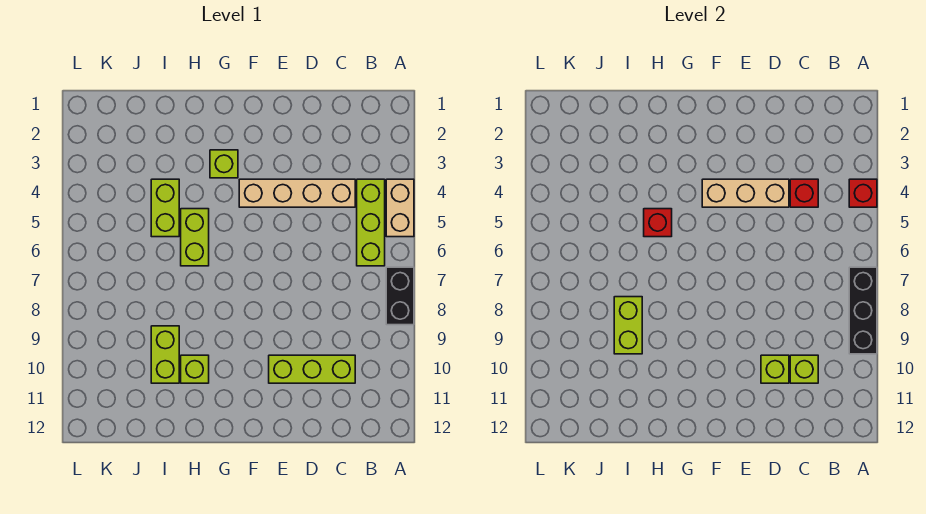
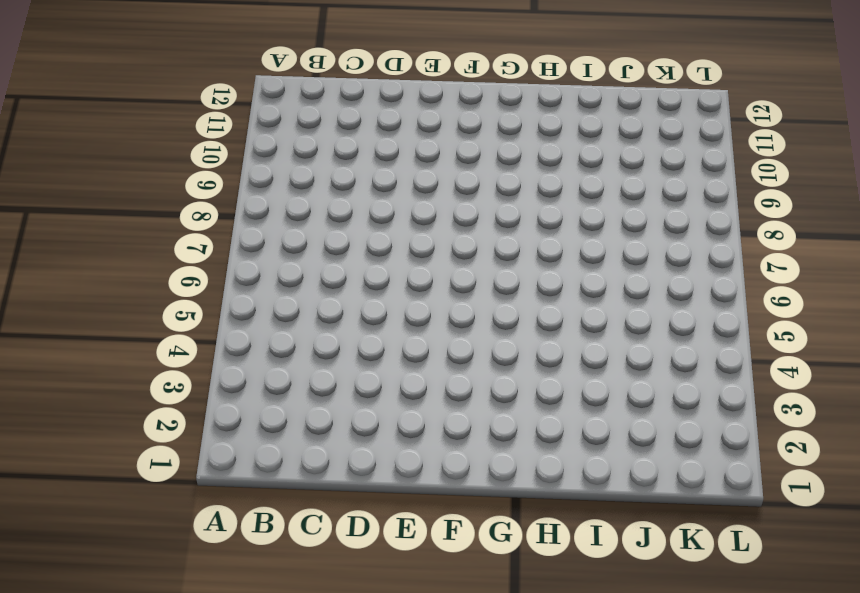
none -> tan 1x2 brick [386,179,414,237]
none -> black 1x2 brick [386,267,414,325]
none -> lime 1x3 brick [357,179,385,266]

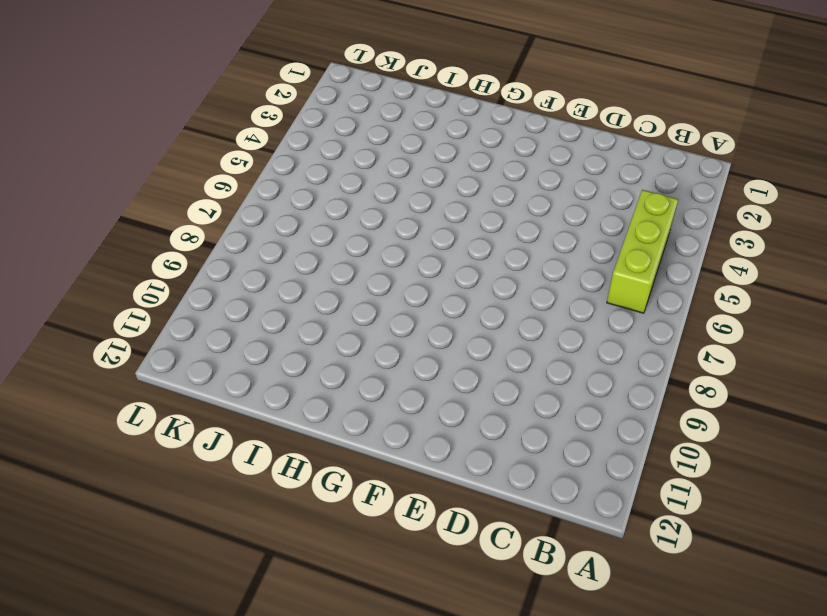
none -> tan 1x2 brick [386,179,414,237]
none -> black 1x2 brick [386,267,414,325]
none -> tan 1x4 brick [239,179,355,207]

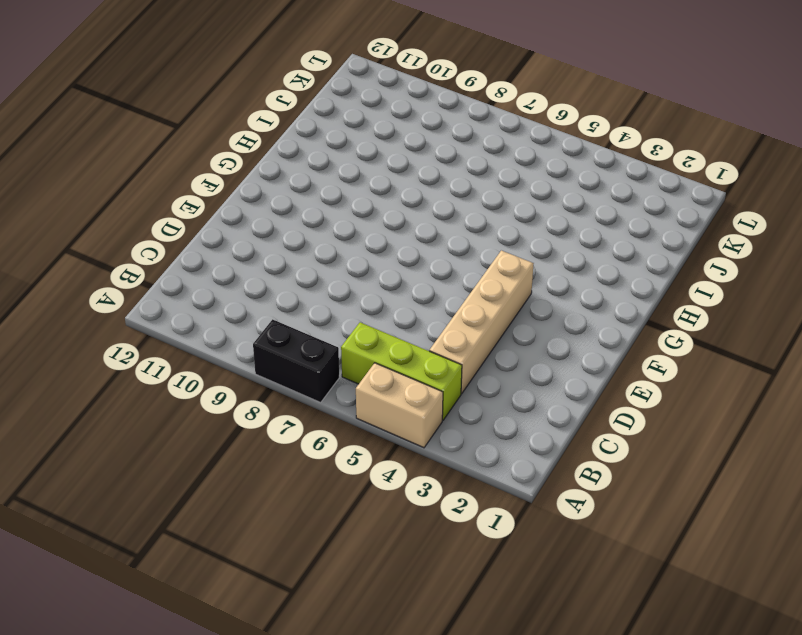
none -> lime 1x3 brick [269,355,355,383]
none -> lime 1x1 brick [210,150,238,178]
none -> lime 1x2 brick [181,209,209,266]

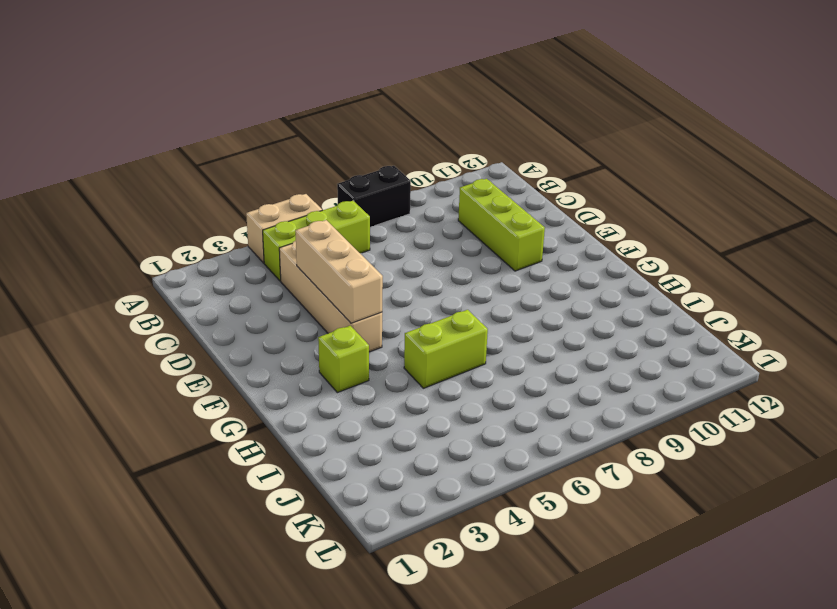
none -> lime 1x1 brick [181,355,209,383]
none -> lime 1x2 brick [151,179,179,237]
none -> lime 1x2 brick [151,326,179,383]

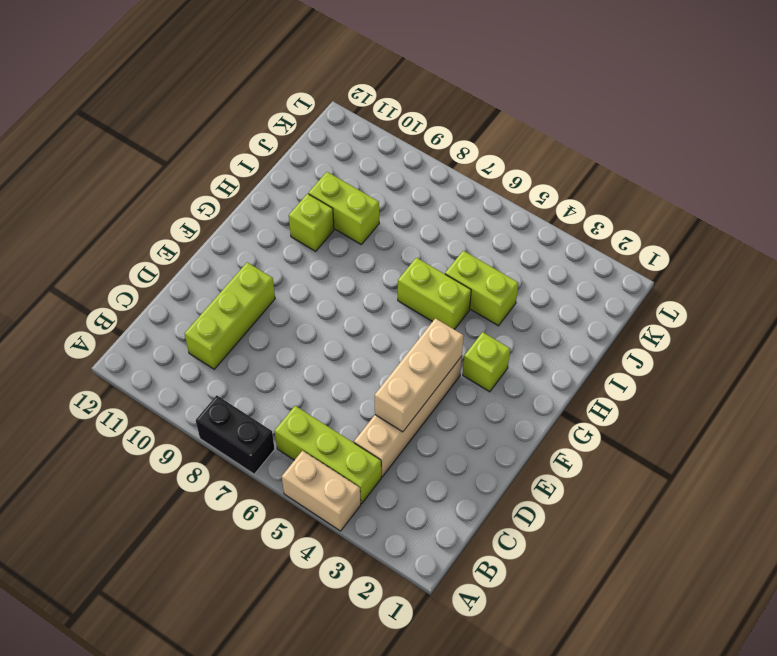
none -> red 1x1 brick [849,179,877,207]
none -> black 1x3 brick [849,267,877,354]
none -> red 1x1 brick [790,179,818,207]

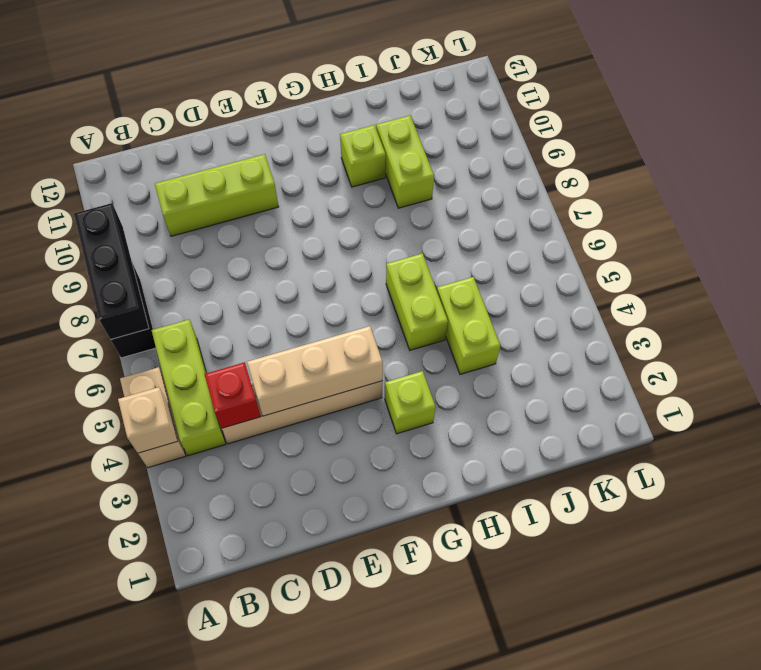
tan 1x1 brick [118,387,178,453] -> red 1x1 brick [849,179,877,207]
none -> lime 1x1 brick [790,355,818,383]
none -> lime 1x1 brick [761,355,789,383]
none -> red 1x1 brick [644,209,672,237]

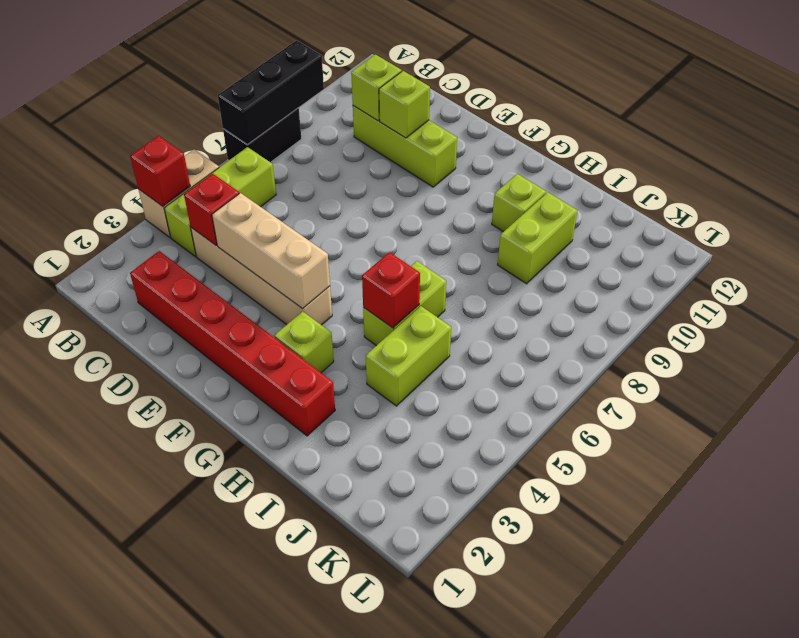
red 1x6 brick [130,251,335,436] -> none
none -> lime 1x2 brick [614,297,642,354]

